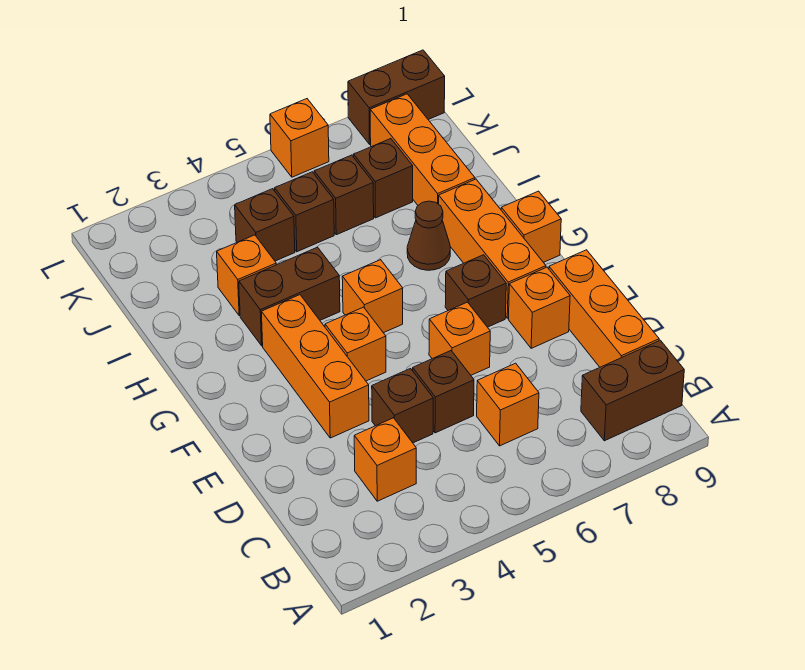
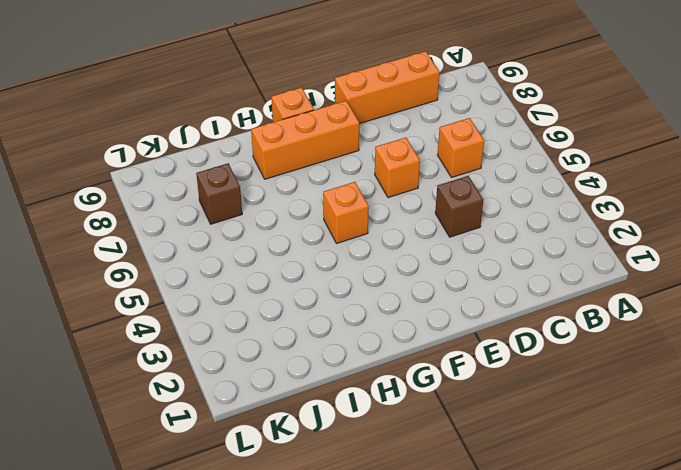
none -> brown 1x2 brick [581,340,684,441]
none -> orange 1x1 brick [354,418,416,501]
none -> brown 1x1 brick [413,351,474,433]

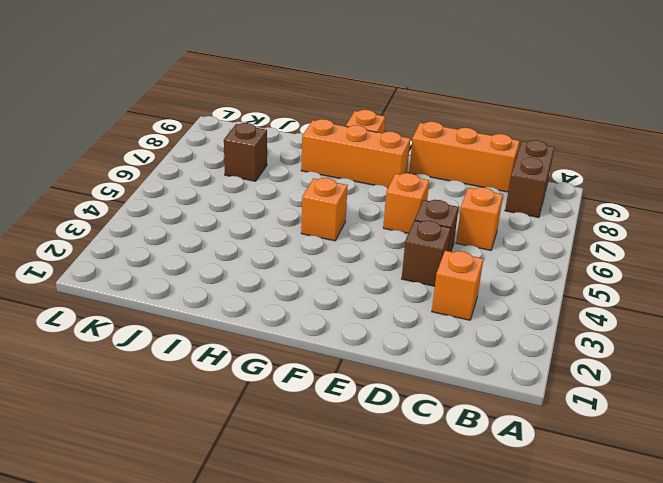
none -> orange 1x3 brick [261,295,369,438]
none -> orange 1x1 brick [509,267,570,348]
none -> orange 1x1 brick [325,307,386,381]

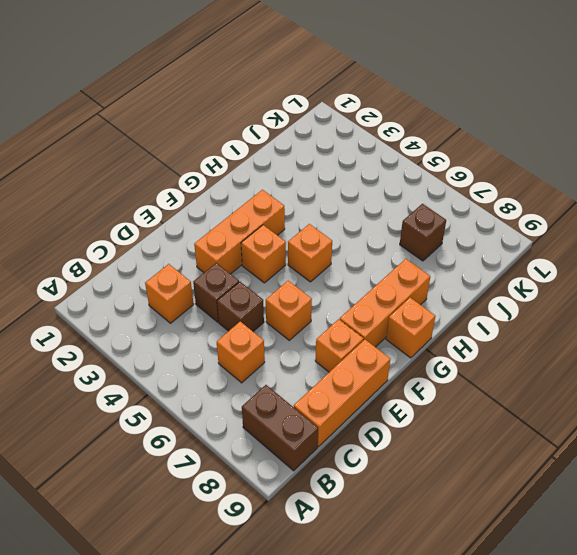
none -> brown 1x1 brick [445,255,506,327]
none -> brown 1x2 brick [239,247,340,346]
none -> brown 1x1 cone [407,201,450,270]

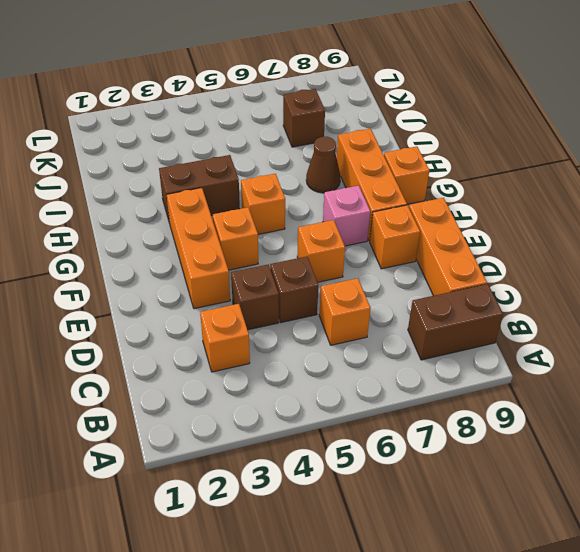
pink 1x1 brick [323,186,370,246] -> brown 1x1 brick [445,255,506,327]
none -> orange 1x1 brick [217,235,276,316]
none -> orange 1x3 brick [370,94,475,205]
none -> brown 1x1 brick [235,189,295,261]

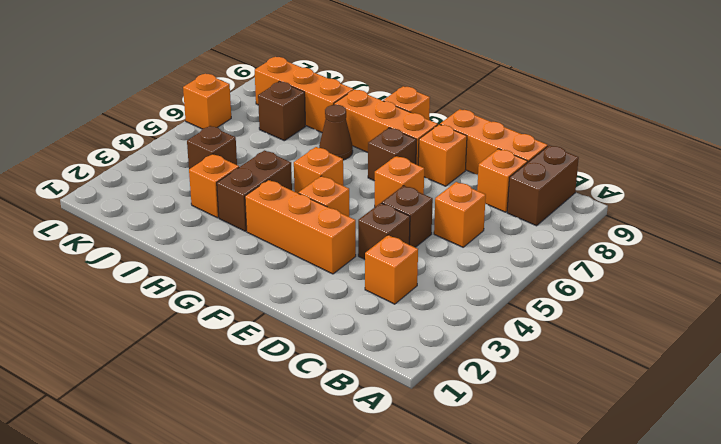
orange 1x1 brick [477,149,528,212] -> none
none -> brown 1x1 brick [275,172,334,252]
none -> brown 1x1 brick [314,155,374,235]
none -> brown 1x2 brick [348,50,445,144]

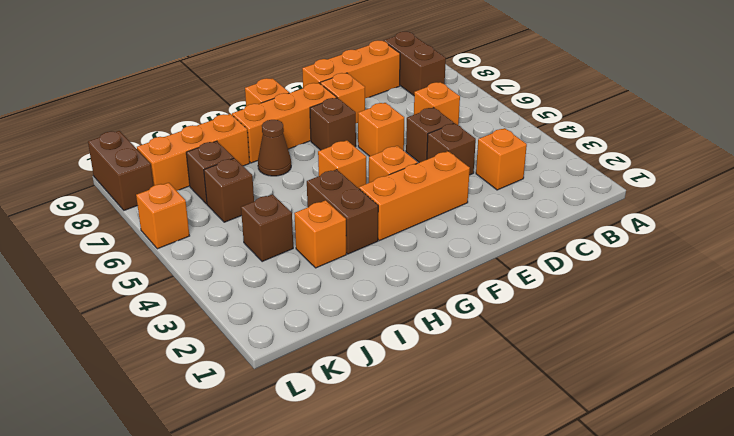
none -> brown 1x1 brick [275,172,334,252]

